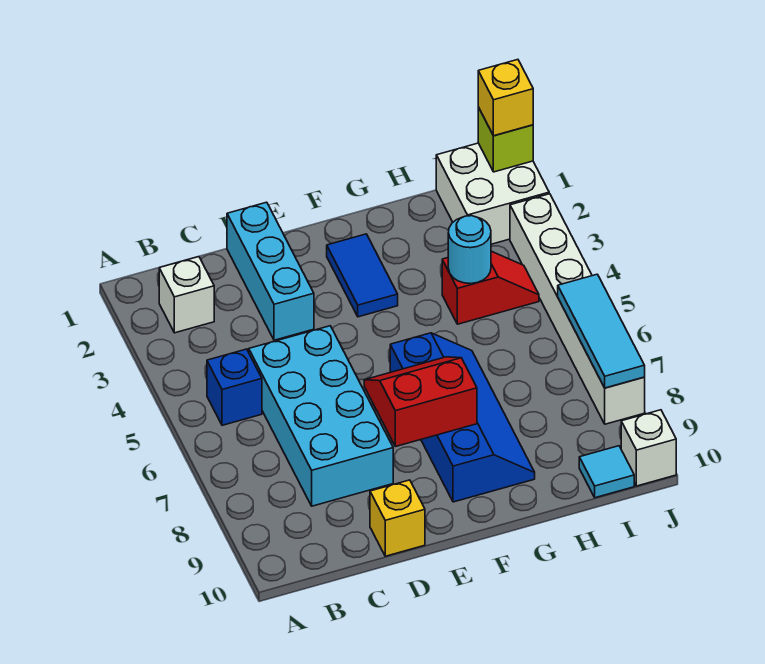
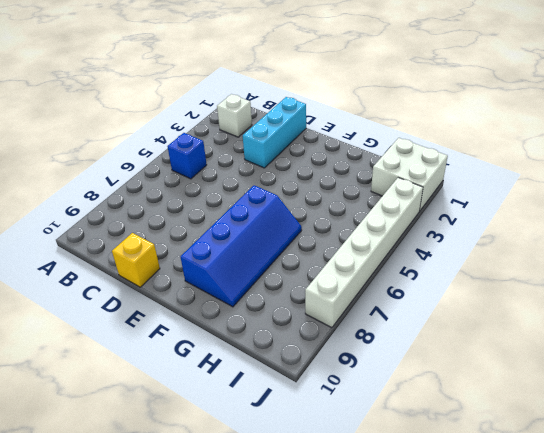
none -> cyan 2x4 brick [249,326,393,506]
none -> blue 1x2 tile [327,234,398,317]
none -> red 1x2 slope [442,251,539,324]

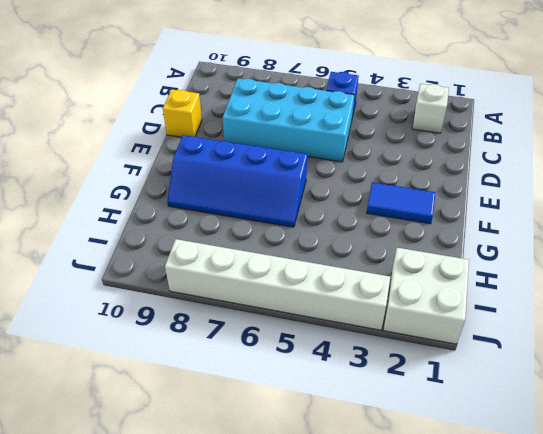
none -> cyan 1x3 brick [227,202,314,340]
none -> red 1x2 slope [442,251,539,324]
none -> cyan 1x1 tile [579,446,634,498]

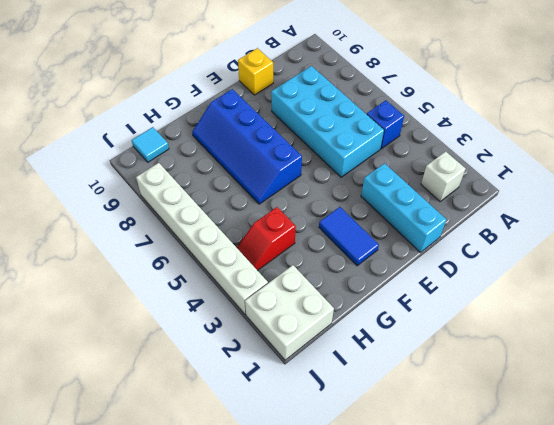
none -> white 1x1 brick [621,410,676,486]
none -> red 2x2 slope [364,357,477,447]
none -> cyan 1x1 round brick [448,216,491,284]

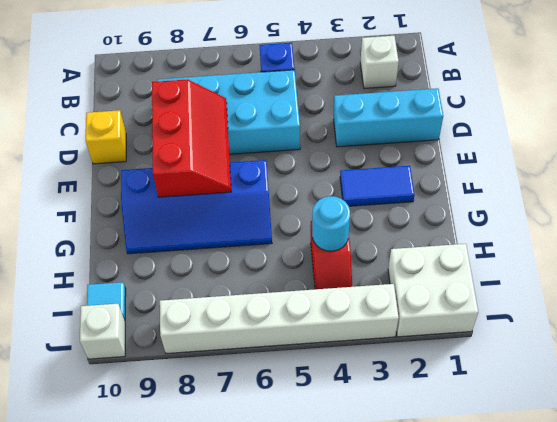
red 2x3 slope [152,79,231,197] -> red 2x2 slope [364,357,477,447]
none -> lime 1x1 brick [478,107,533,172]
none -> cyan 1x3 tile [558,274,645,388]
none -> yellow 1x1 brick [478,60,533,136]

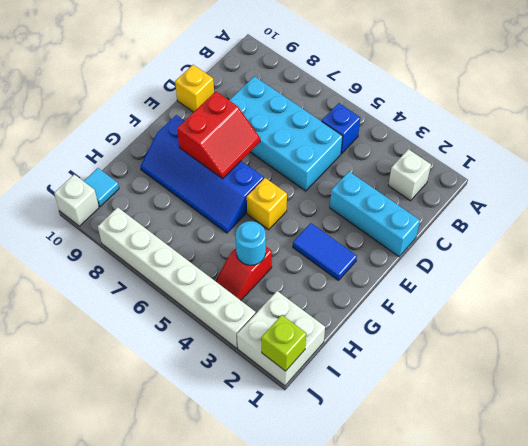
yellow 1x1 brick [247,178,287,230] -> yellow 1x1 brick moved to [478,60,533,136]
none -> cyan 1x3 tile [558,274,645,388]

